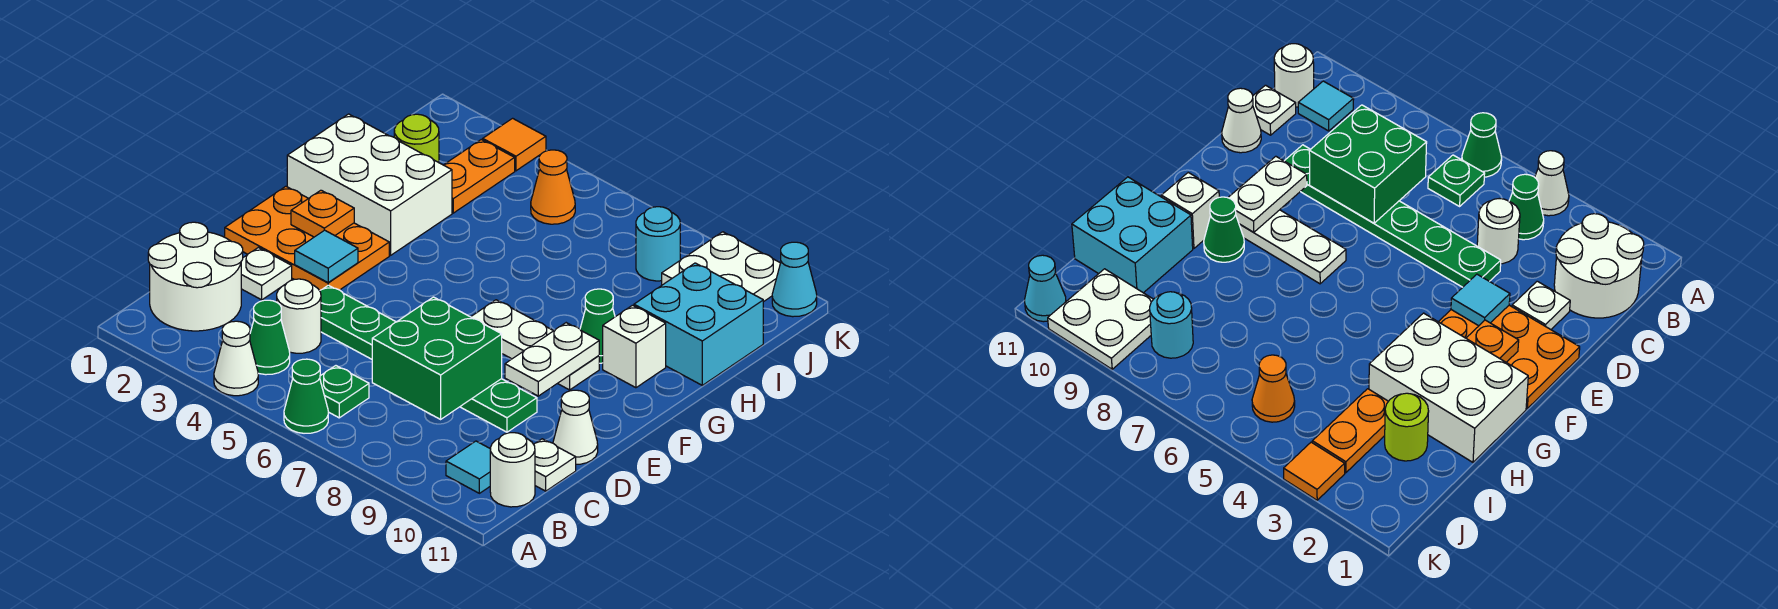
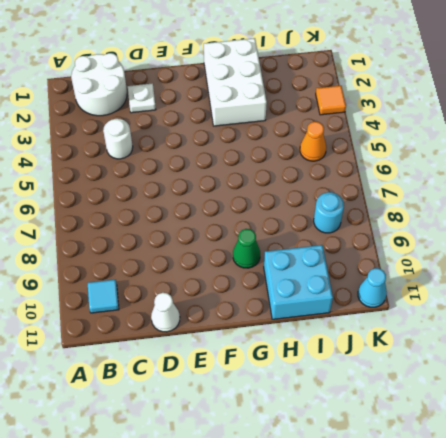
none -> white 1x1 cone [214,321,258,396]
none -> green 1x1 cone [284,359,328,433]
none -> green 1x1 cone [250,300,290,375]

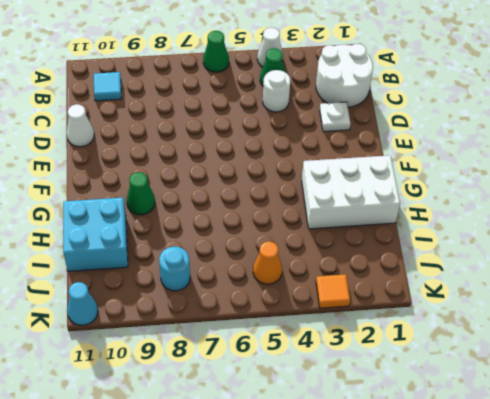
none -> green 1x1 plate [320,366,369,418]
none -> white 1x1 round brick [490,433,535,507]
none -> white 1x1 plate [534,439,576,491]

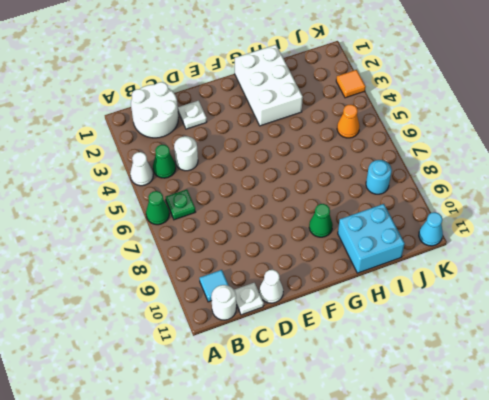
none -> green 1x6 plate [320,285,537,432]
none -> orange 2x3 plate [225,186,389,291]
none -> white 1x3 plate [471,300,599,390]

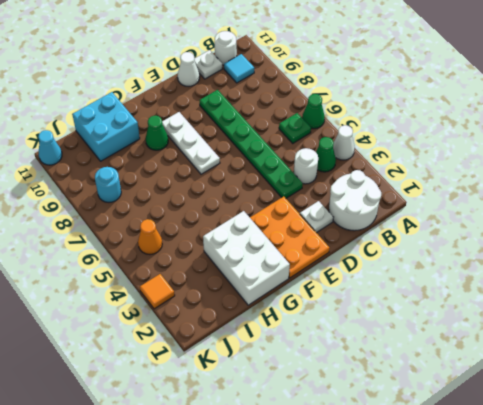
none -> white 1x1 brick [603,305,666,388]
none -> lime 1x1 round brick [394,114,439,163]
none -> orange 1x2 plate [444,140,515,213]

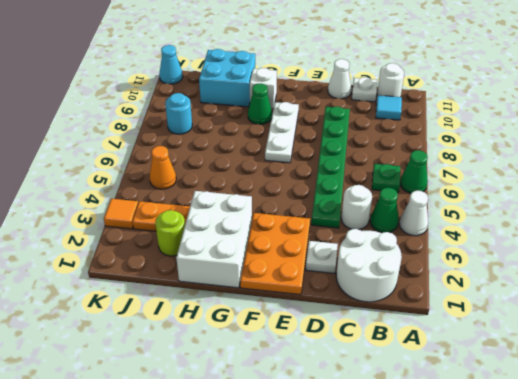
none -> white 2x2 plate [662,232,780,302]
none -> green 2x2 brick [372,297,502,419]
none -> cyan 1x1 tile [295,230,358,283]

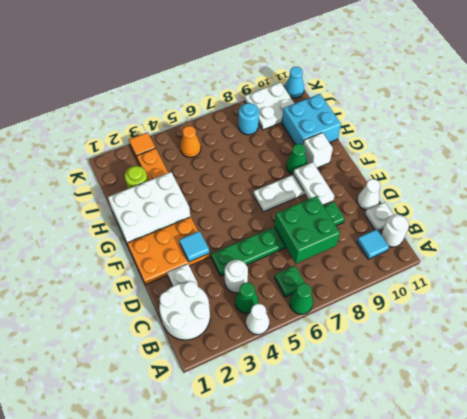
none -> orange 1x1 plate [291,190,354,237]

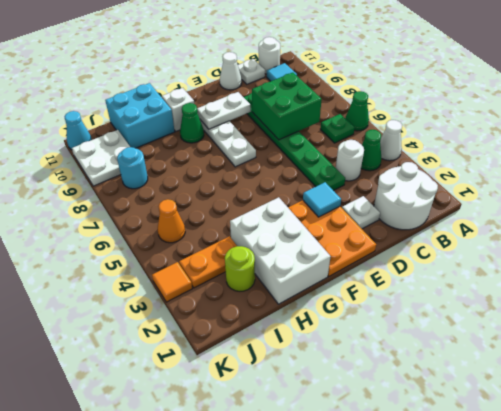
none -> orange 1x1 plate [291,190,354,237]

